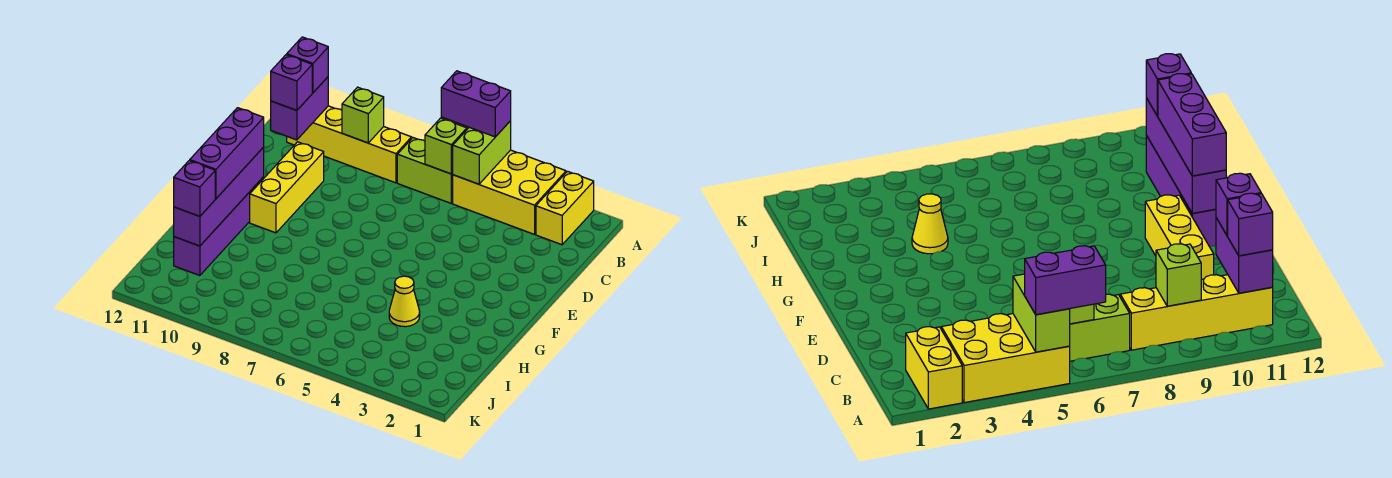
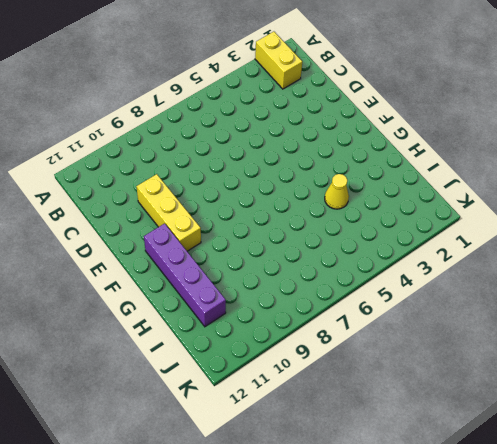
none -> yellow 2x3 brick [453,150,566,234]
none -> lime 1x2 brick [397,138,453,203]
none -> yellow 1x4 brick [287,106,412,183]

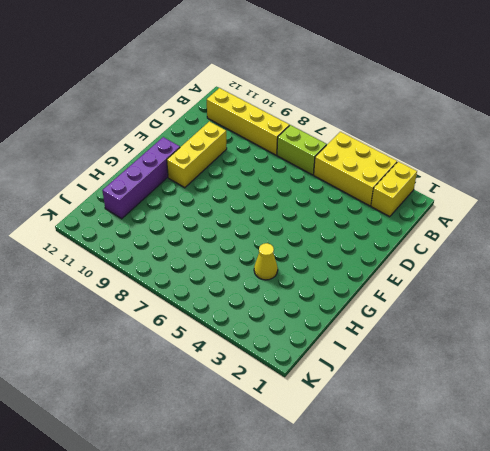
none -> lime 1x2 brick [453,121,511,184]
none -> lime 1x1 brick [425,118,467,174]
none -> lime 1x1 brick [342,87,384,143]

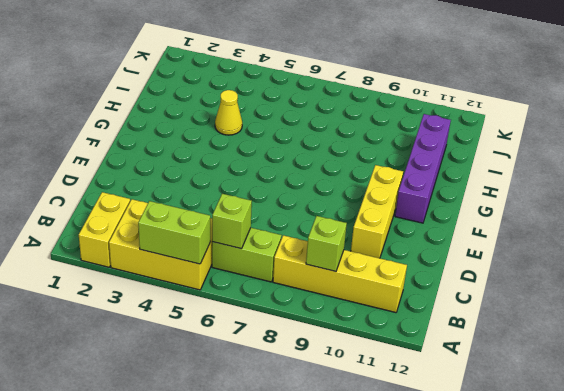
lime 1x2 brick [138,201,210,264] -> lime 1x2 brick turned to [453,121,511,184]
none -> purple 1x2 brick [271,77,328,140]
none -> purple 1x4 brick [174,147,264,246]
none -> purple 1x2 brick [441,71,511,137]

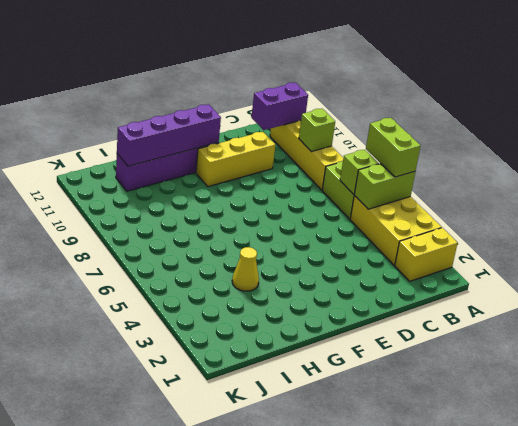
lime 1x2 brick [366,118,421,177] -> purple 1x2 brick [441,71,511,137]
none -> purple 1x1 brick [287,37,328,93]
none -> purple 1x1 brick [271,55,312,110]
none -> purple 1x3 brick [190,108,264,199]

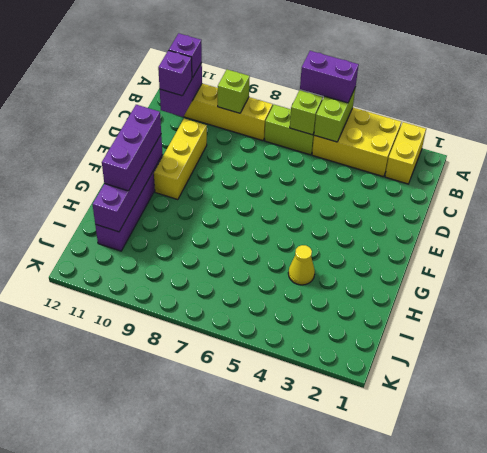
none -> purple 1x1 brick [174,161,215,216]

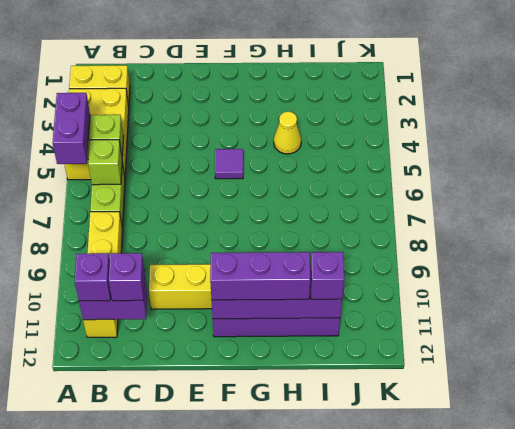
purple 1x1 tile [215,149,243,179] -> none
none -> lime 1x1 brick [342,87,384,143]

